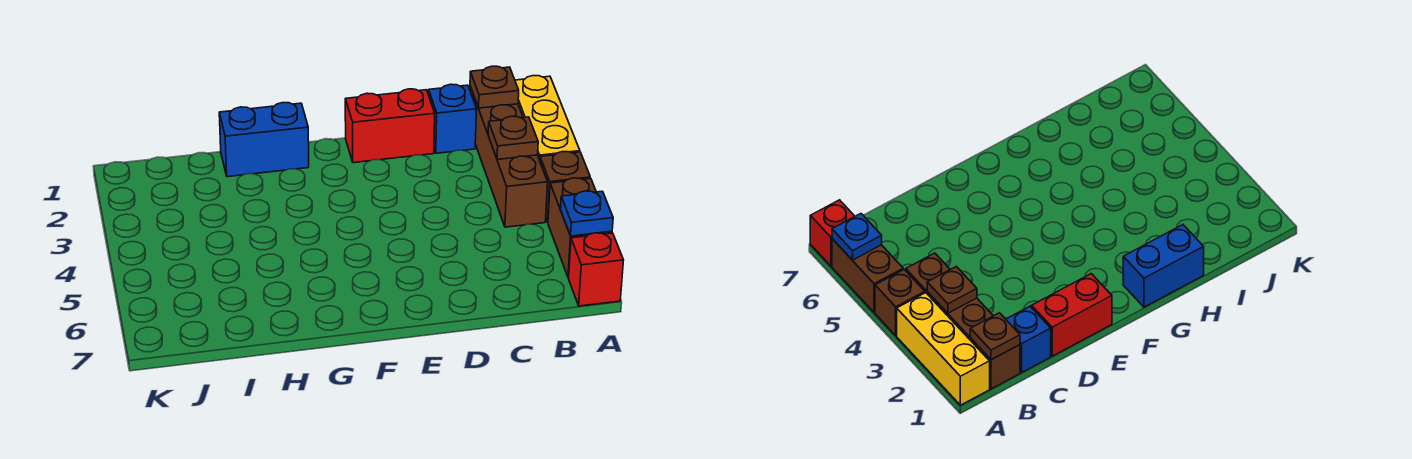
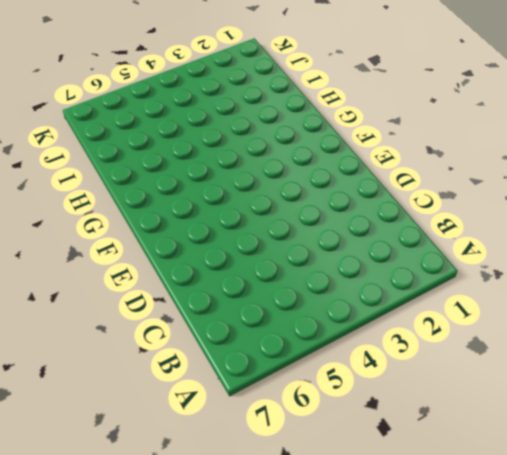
none -> yellow 1x3 brick [515,76,580,161]
none -> brown 1x1 brick [540,152,590,222]

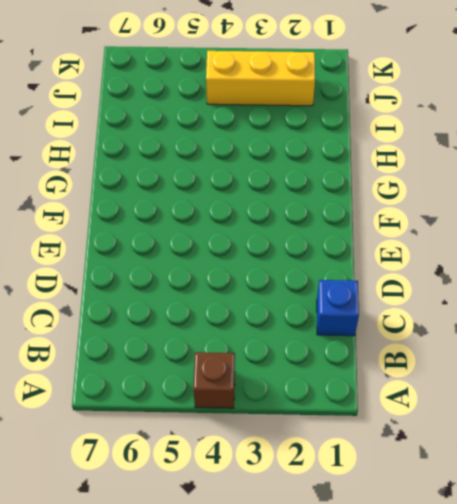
yellow 1x3 brick [206,51,315,106] -> yellow 1x3 brick moved to [515,76,580,161]
none -> brown 1x2 brick [548,178,612,277]
none -> red 1x1 brick [569,233,624,306]

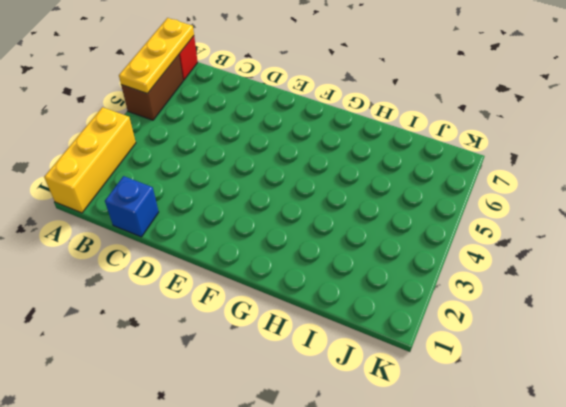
yellow 1x3 plate [119,18,194,94] -> blue 1x1 plate [561,191,613,236]
none -> brown 1x1 brick [540,152,590,222]
none -> brown 1x4 brick [470,86,548,227]

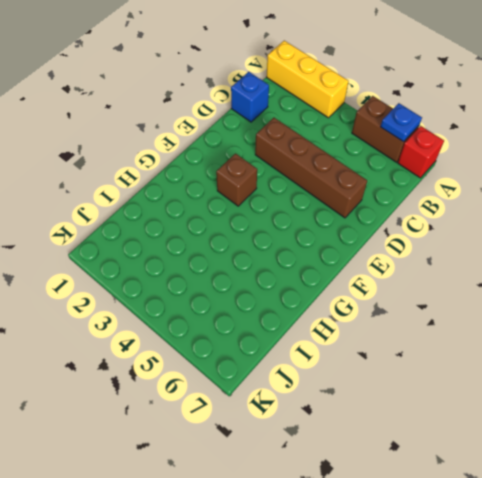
brown 1x4 brick [255,118,367,218] -> brown 1x4 brick moved to [470,86,548,227]
brown 1x1 brick [216,154,257,206] -> brown 1x1 brick moved to [540,152,590,222]
none -> red 1x2 brick [345,89,435,163]
none -> blue 1x2 brick [219,103,309,177]

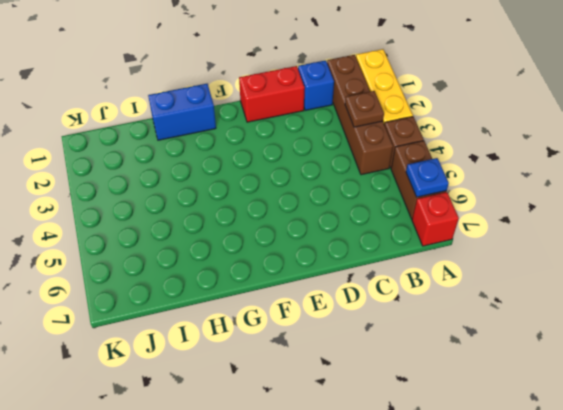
none -> brown 1x1 plate [470,66,519,108]

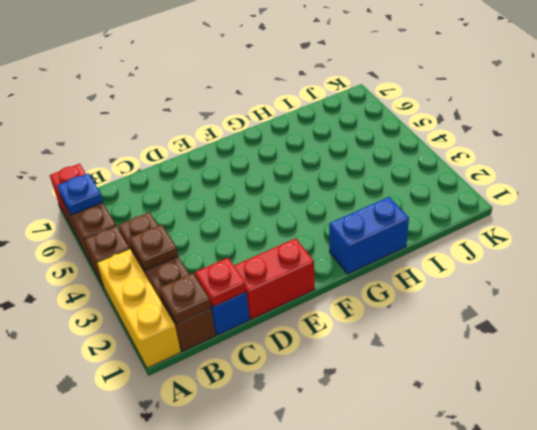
red 1x1 plate [195,258,246,307] -> none

